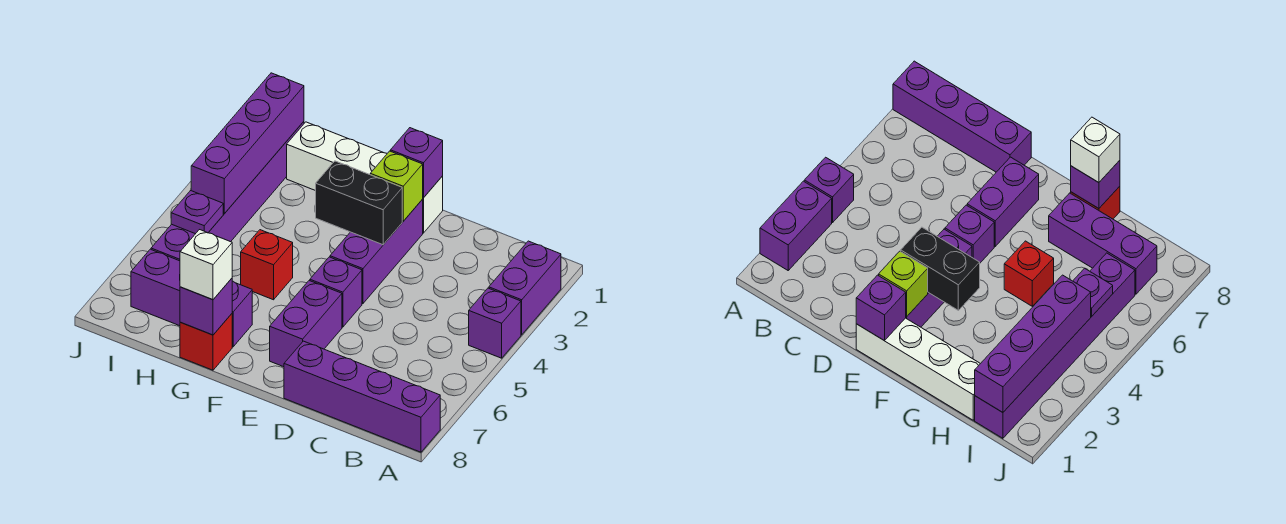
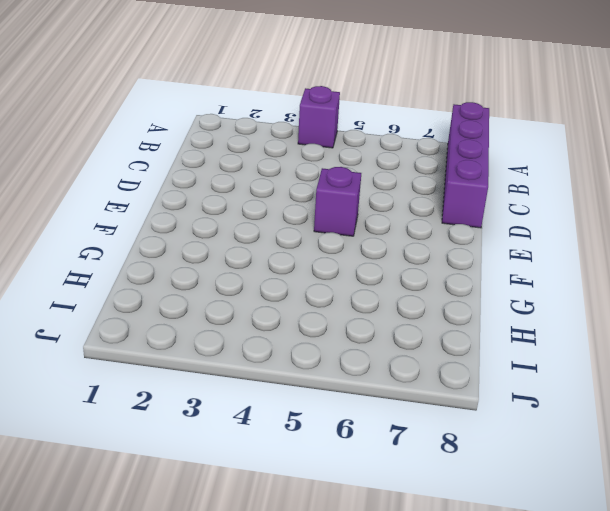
none -> purple 1x2 brick [489,241,561,335]
none -> white 1x4 brick [287,122,443,233]
none -> purple 1x3 brick [330,200,423,304]

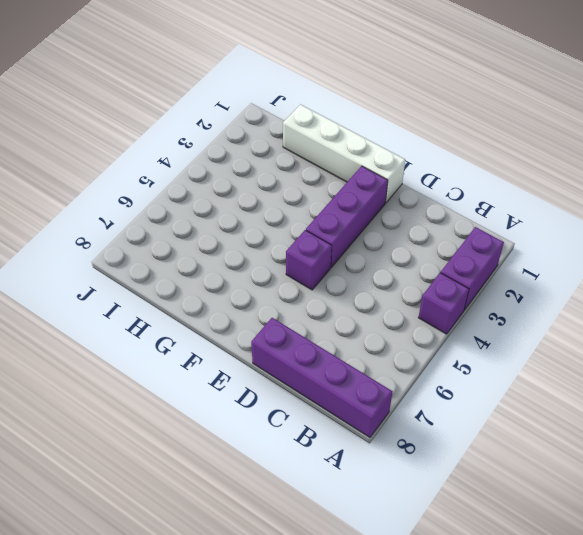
none -> purple 1x2 brick [270,281,342,367]
none -> red 1x1 brick [241,230,293,300]
none -> purple 1x3 brick [131,249,252,347]

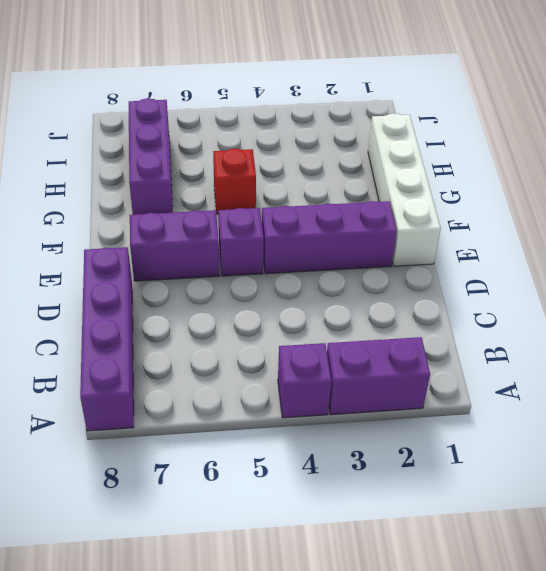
none -> red 1x1 brick [180,314,232,370]
none -> purple 1x6 brick [151,122,304,261]
none -> purple 1x1 brick [391,128,443,198]

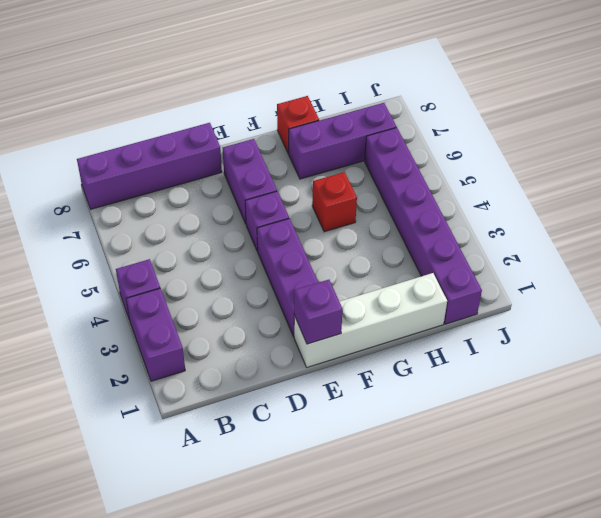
none -> lime 1x1 brick [370,151,423,221]
none -> black 1x2 brick [316,161,402,245]
none -> purple 1x1 brick [180,278,232,335]

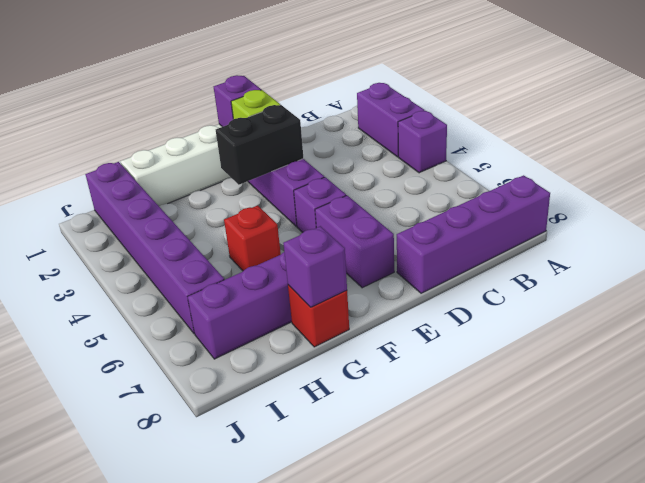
none -> purple 1x4 brick [191,73,304,214]
none -> purple 1x1 plate [171,191,223,234]
none -> white 1x1 brick [180,230,232,299]

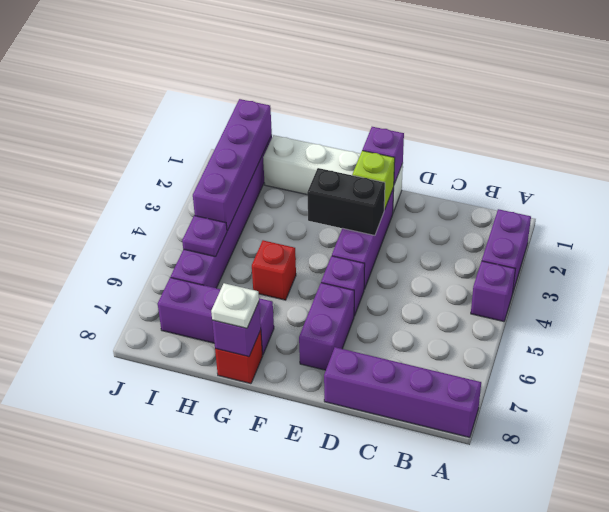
white 1x1 plate [211,283,259,328] -> white 1x1 brick [180,230,232,299]

